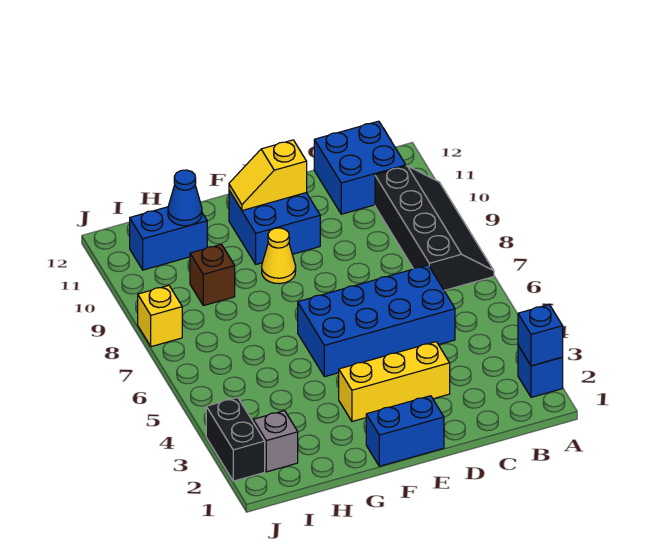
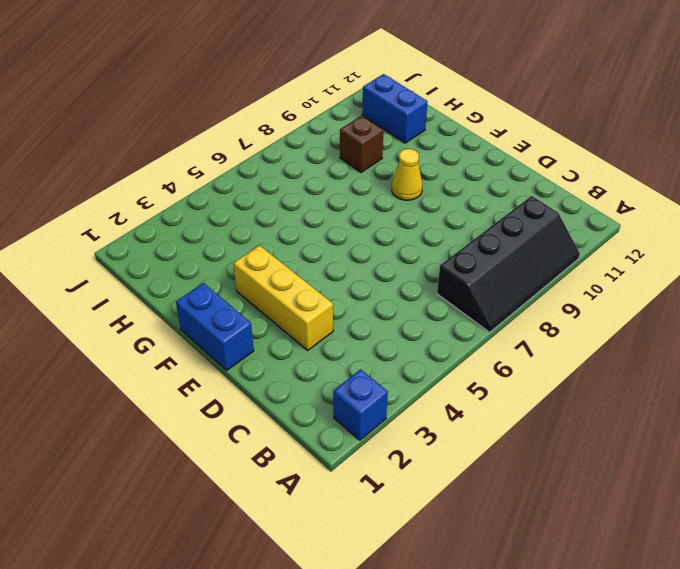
none -> blue 2x2 brick [314,121,406,214]
none -> blue 2x4 brick [298,265,455,377]
none -> blue 2x2 brick [229,191,320,264]

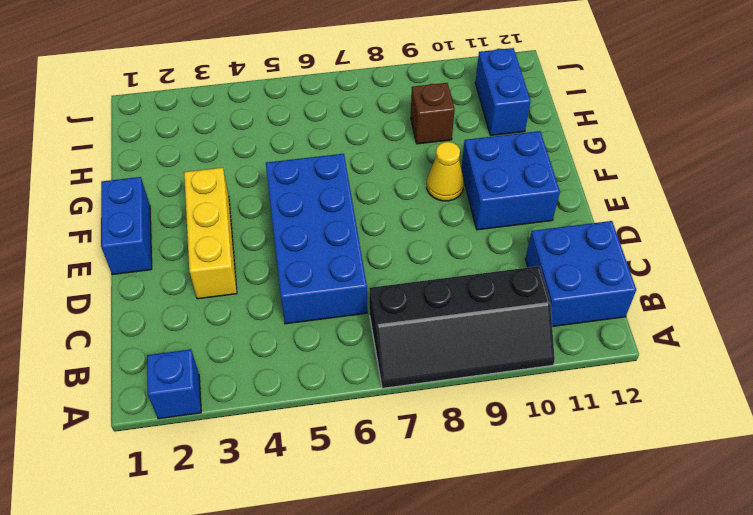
none -> grey 1x1 brick [253,411,298,472]
none -> black 1x2 brick [206,397,265,481]
none -> yellow 1x1 brick [138,285,182,347]

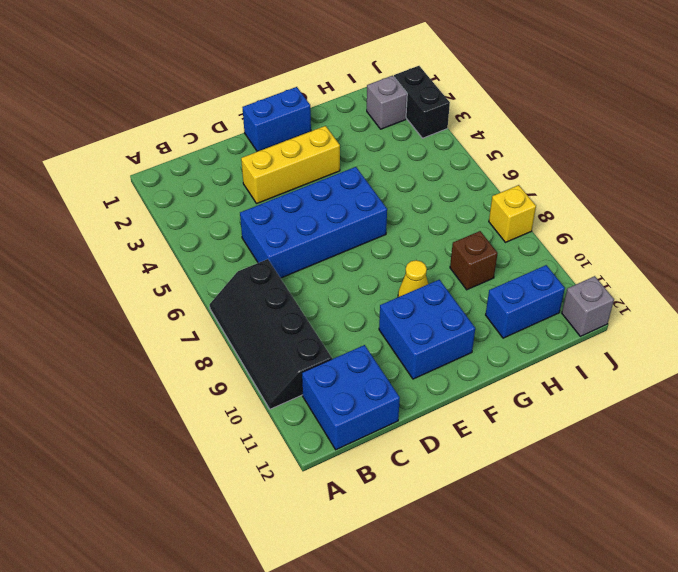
grey 1x1 brick [562,276,614,336] -> none
none -> blue 1x1 brick [518,346,563,397]
none -> blue 1x1 brick [518,305,563,366]
none -> yellow 1x2 slope [229,140,307,211]

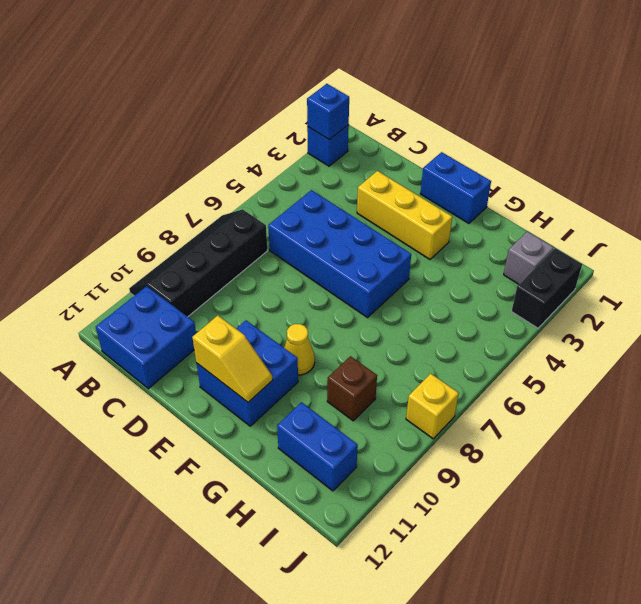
none -> blue 1x1 cone [168,170,202,226]

